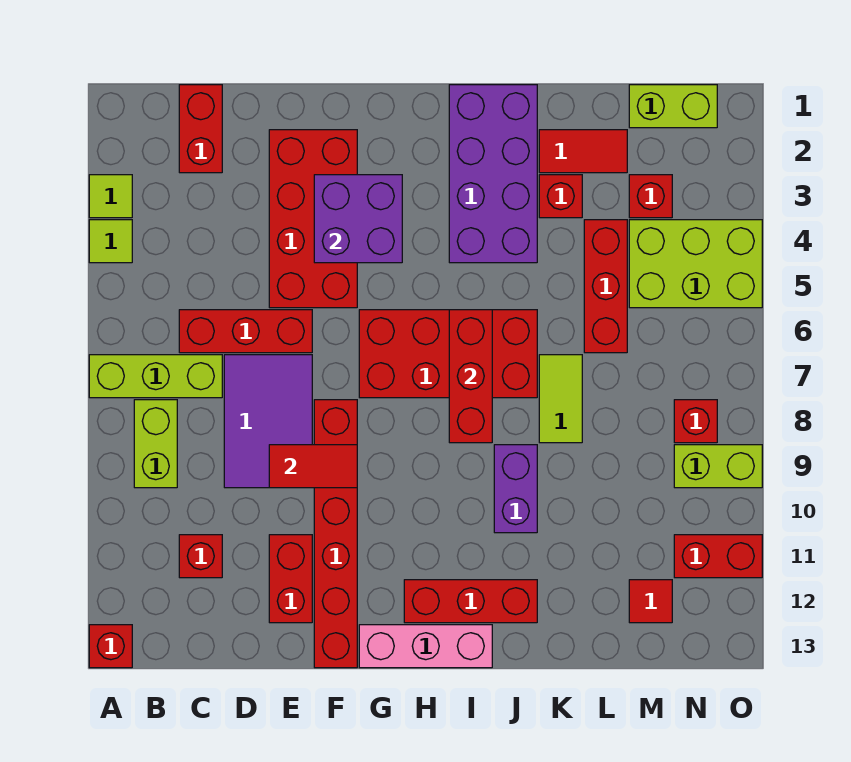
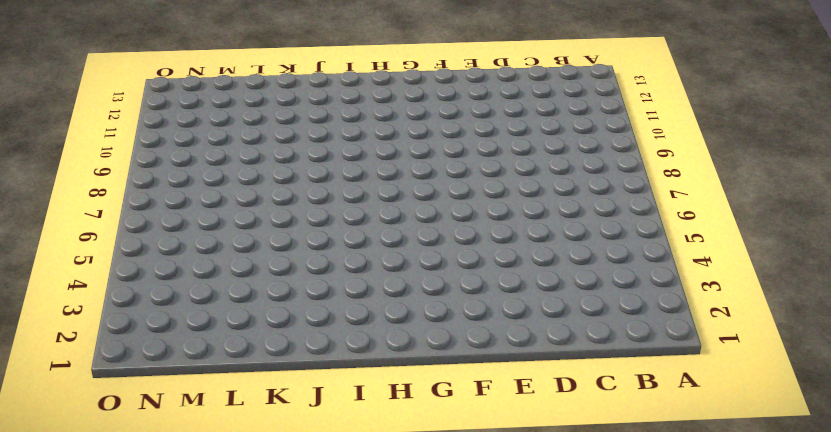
none -> lime 1x1 tile [89,175,132,218]
none -> lime 1x1 tile [89,220,132,263]
none -> lime 1x3 brick [89,355,222,398]
none -> red 1x1 brick [89,625,132,668]

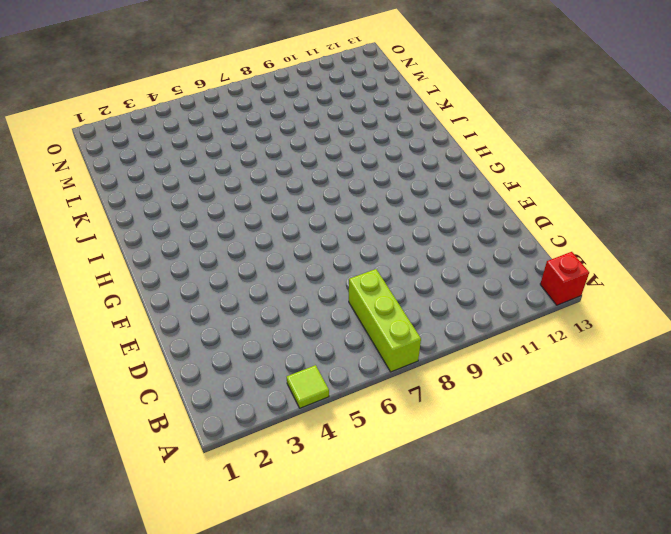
none -> lime 1x1 tile [89,175,132,218]
none -> lime 1x2 brick [134,400,177,488]
none -> red 1x2 brick [179,85,222,173]
none -> red 1x3 brick [179,310,312,353]

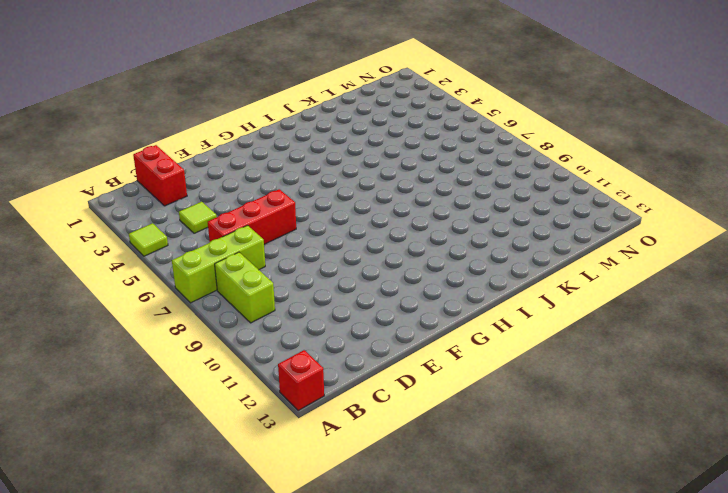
lime 1x1 tile [179,202,217,233] -> lime 1x1 tile moved to [89,175,132,218]
none -> red 1x1 brick [179,535,222,578]
none -> purple 2x3 tile [224,355,312,488]
none -> red 2x4 brick [269,130,357,308]
none -> red 1x2 brick [269,535,312,623]

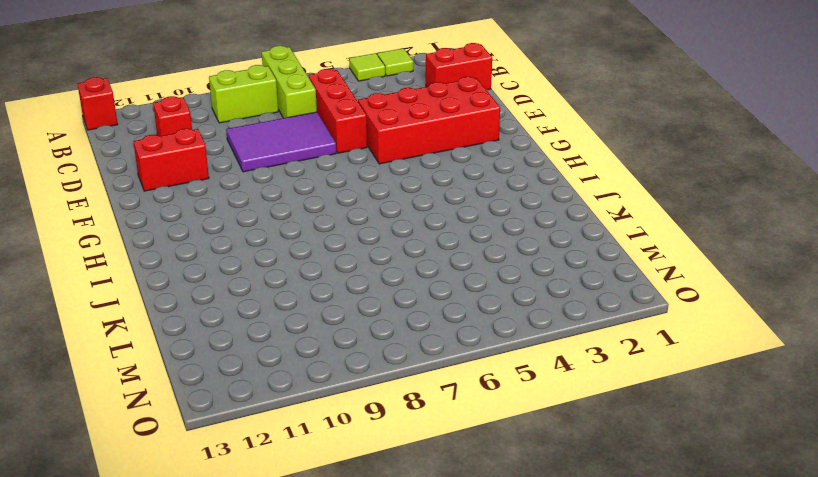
none -> red 1x6 brick [314,400,357,668]
none -> red 2x4 brick [359,310,537,398]
none -> pink 1x3 brick [359,625,492,668]
none -> red 1x3 brick [404,580,537,623]

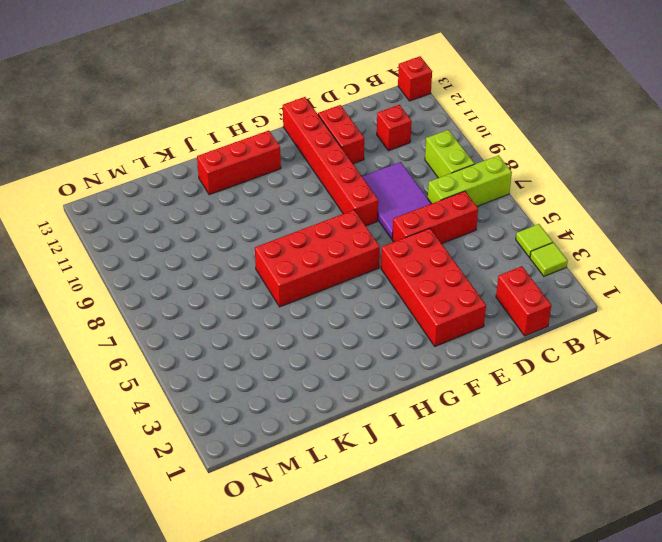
none -> pink 1x3 brick [359,625,492,668]
none -> purple 2x4 brick [449,85,537,263]
none -> purple 1x2 brick [494,445,537,533]
none -> red 1x2 tile [539,130,627,173]

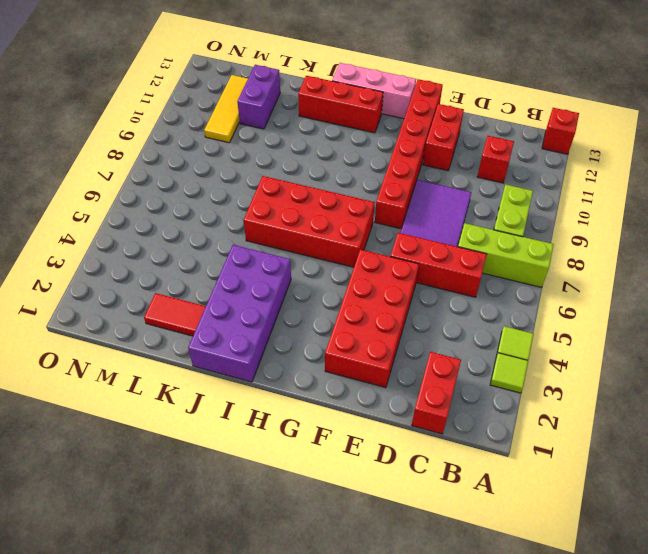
purple 1x2 brick [237,65,280,129] -> purple 1x2 brick moved to [494,445,537,533]
yellow 1x3 tile [204,75,248,143] -> red 1x1 tile [629,580,672,623]
none -> red 1x1 brick [539,175,582,218]
none -> lime 1x2 tile [539,355,582,443]
none -> red 1x3 brick [584,220,627,353]
none -> lime 1x2 brick [629,85,717,128]

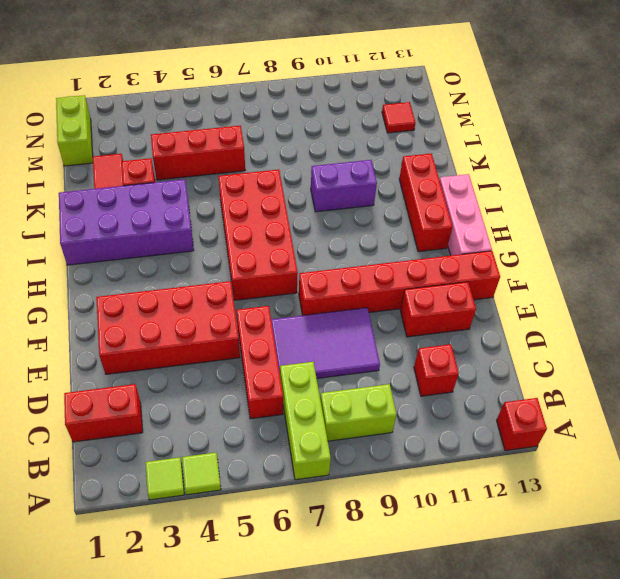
none -> lime 1x2 tile [539,355,582,443]
none -> red 1x1 brick [629,175,672,218]
none -> lime 2x3 brick [629,220,762,308]
none -> red 1x1 brick [674,400,717,443]

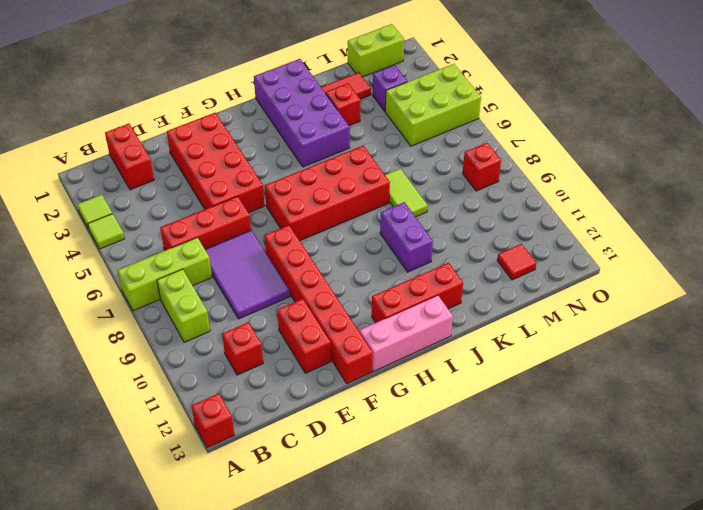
purple 1x1 brick [373,65,407,111] -> red 1x1 brick [629,175,672,218]
none -> red 1x3 brick [584,220,627,353]
none -> lime 1x2 brick [674,445,762,488]
none -> red 1x2 brick [674,535,762,578]
none -> red 1x2 tile [269,445,357,488]

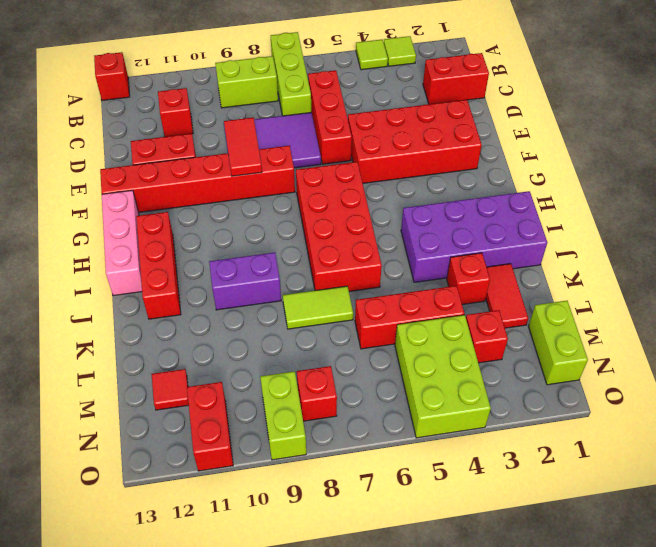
none -> purple 2x2 brick [314,175,402,263]
none -> red 1x3 brick [449,310,492,443]

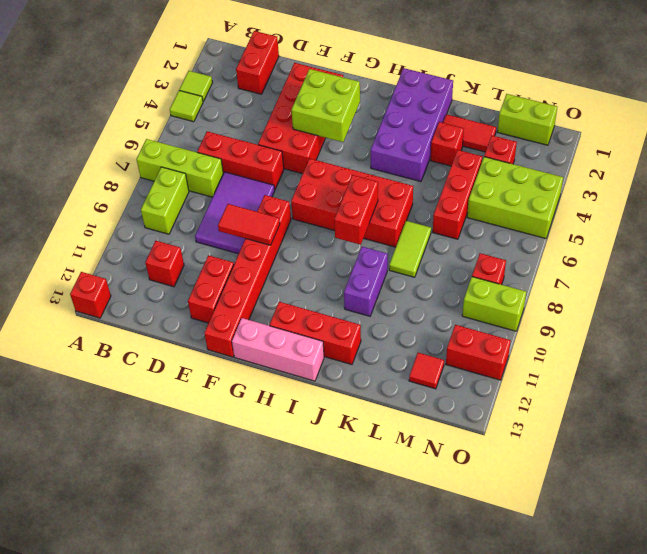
lime 2x2 brick [291,69,360,142] -> purple 2x2 brick [314,175,402,263]
red 1x2 brick [334,175,378,245] -> red 1x3 brick [449,310,492,443]

